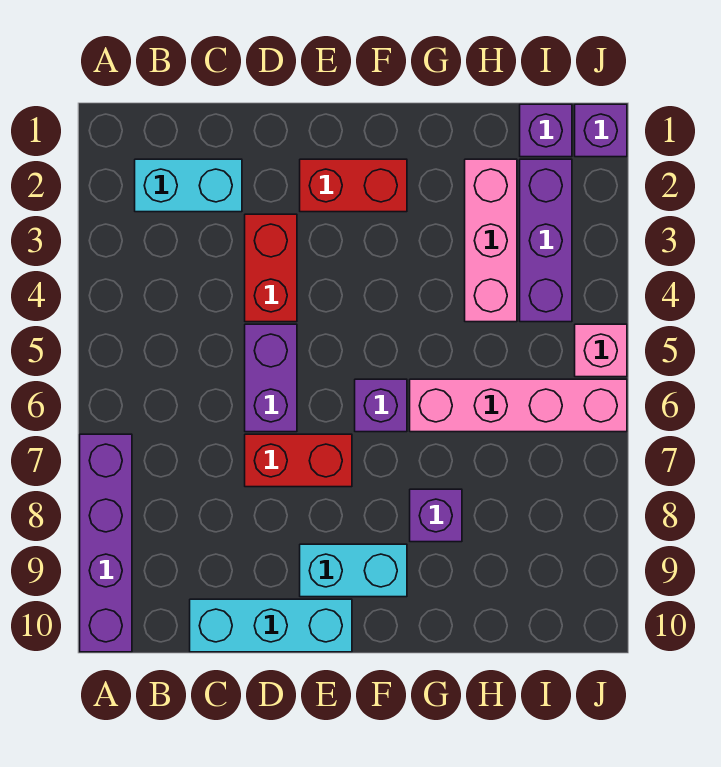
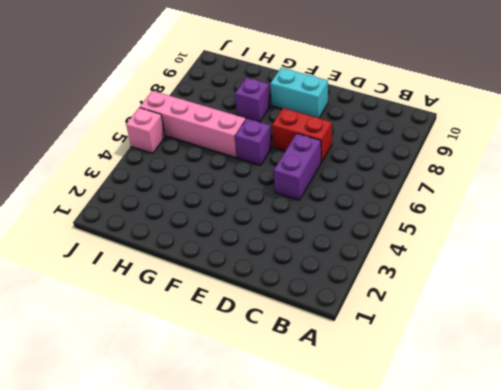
none -> purple 1x4 brick [80,434,132,652]
none -> cyan 1x2 brick [135,159,242,212]
none -> cyan 1x3 brick [190,599,352,652]

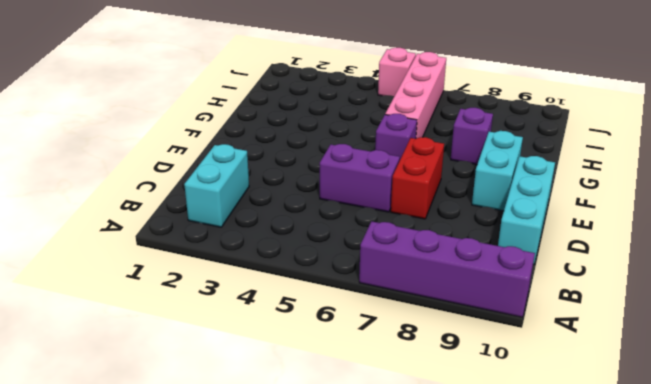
none -> red 1x2 brick [245,214,297,322]
none -> red 1x2 brick [300,159,407,212]
none -> pink 1x3 brick [465,159,517,322]

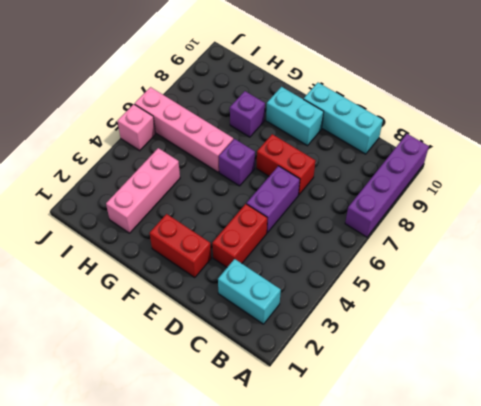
none -> purple 1x1 brick [520,104,572,157]
none -> purple 1x3 brick [520,159,572,322]
none -> purple 1x1 brick [575,104,627,157]

